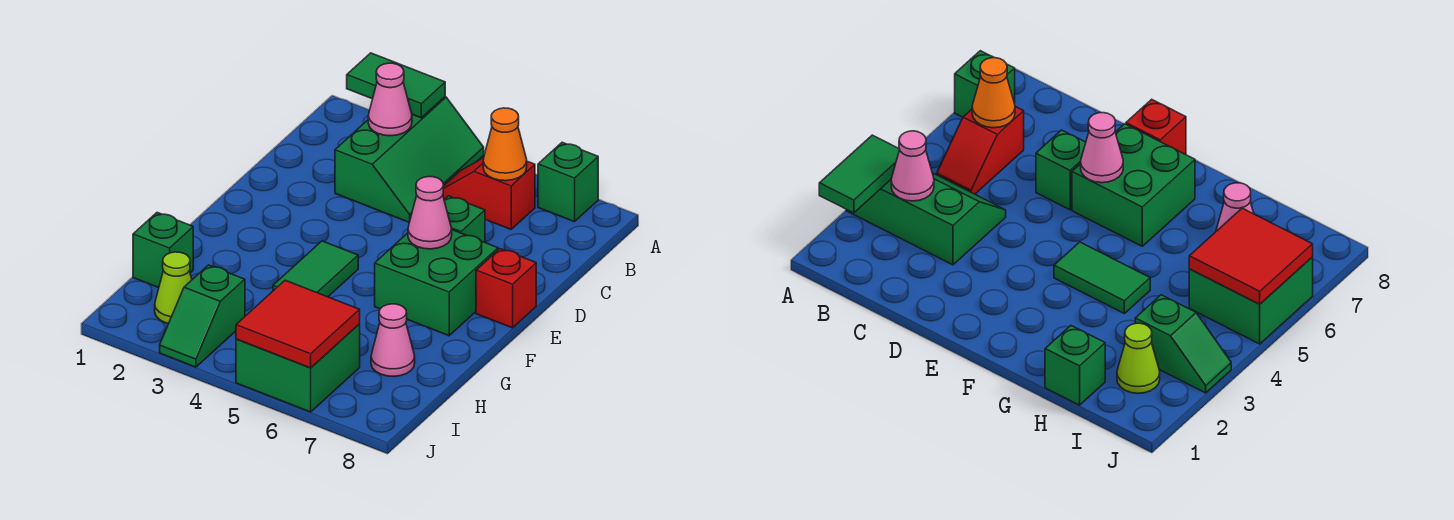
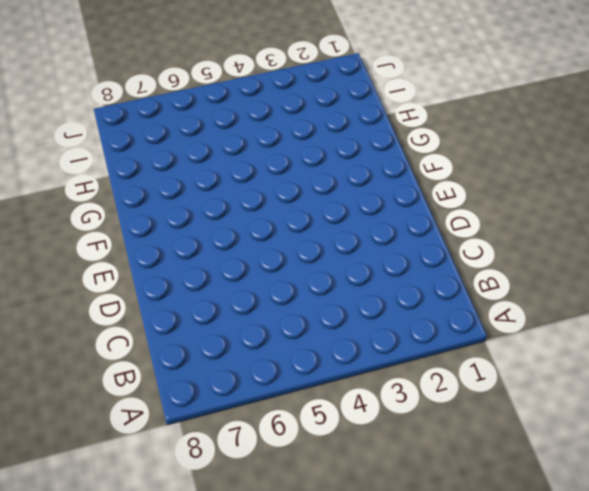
none -> green 2x3 slope [335,97,484,222]
none -> green 1x1 brick [538,142,598,222]
none -> red 1x2 slope [443,158,535,229]

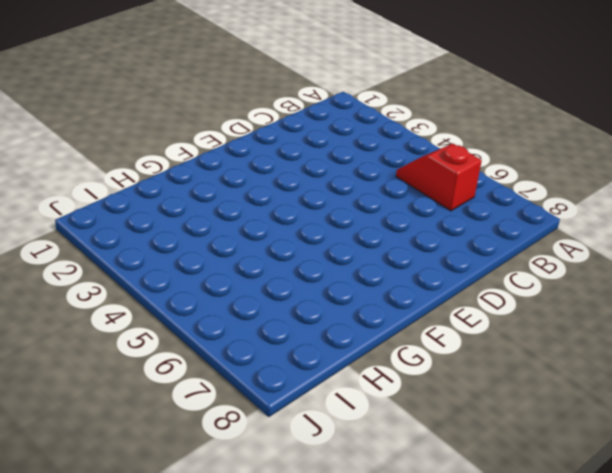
none -> green 2x3 slope [335,97,484,222]
none -> green 1x1 brick [538,142,598,222]
none -> green 1x1 brick [444,196,485,242]

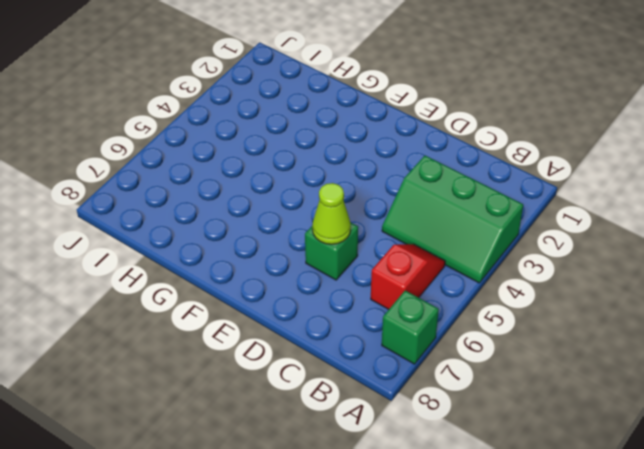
lime 1x1 cone [312,183,351,244] -> lime 1x1 cone moved to [155,252,192,323]
none -> green 2x2 brick [375,230,498,336]
none -> red 1x1 brick [476,249,536,328]
none -> green 1x2 tile [273,241,358,297]

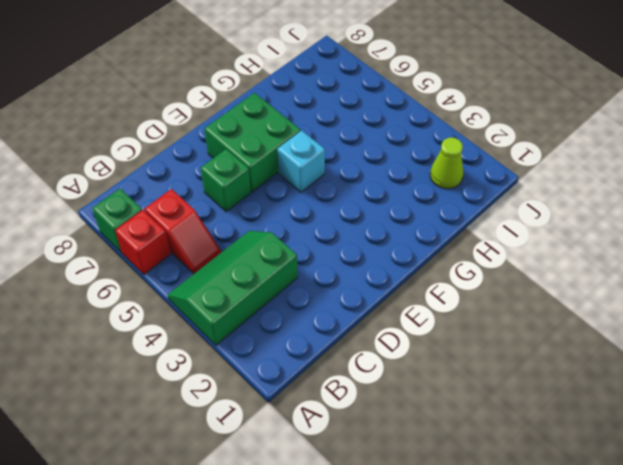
red 1x1 brick [115,210,171,275] -> red 1x1 brick moved to [476,249,536,328]
cyan 1x1 brick [277,131,325,192] -> none
none -> green 1x2 tile [273,241,358,297]
none -> green 1x1 brick [133,213,193,288]
none -> pink 1x1 cone [371,304,415,376]

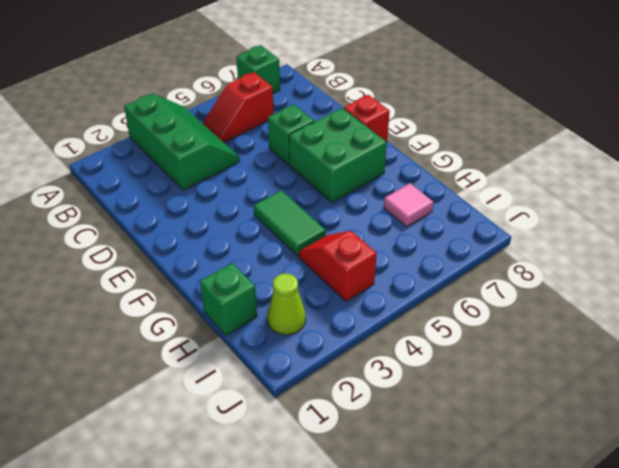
red 1x2 slope [299,231,377,302] -> none
pink 1x1 tile [384,183,433,227] -> pink 1x1 cone [371,304,415,376]
none -> green 1x2 slope [160,265,245,367]
none -> green 2x2 brick [236,324,360,412]
none -> green 1x2 tile [347,53,445,118]

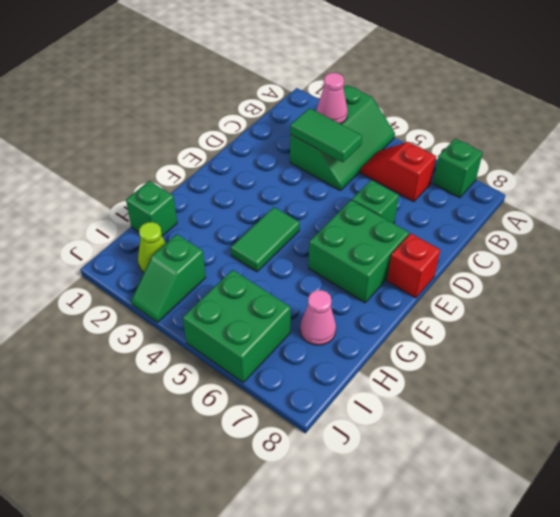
green 1x2 tile [290,108,362,162] -> green 1x2 tile moved to [347,53,445,118]
none -> orange 1x1 cone [483,108,527,181]
none -> pink 1x1 cone [408,177,452,249]
none -> red 2x2 tile [236,280,360,368]

